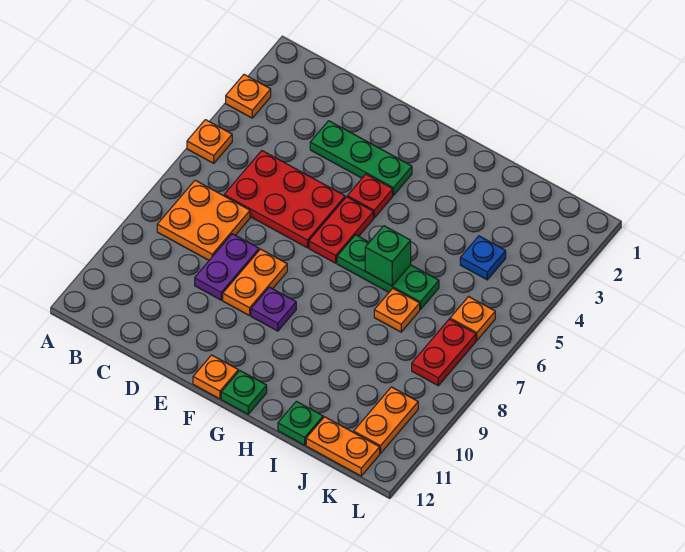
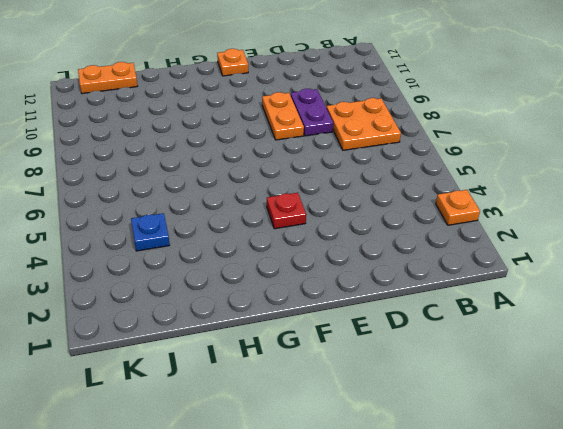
none -> orange 1x1 plate [187,120,232,163]
none -> red 2x3 plate [224,151,345,248]
none -> green 1x3 plate [310,121,412,195]

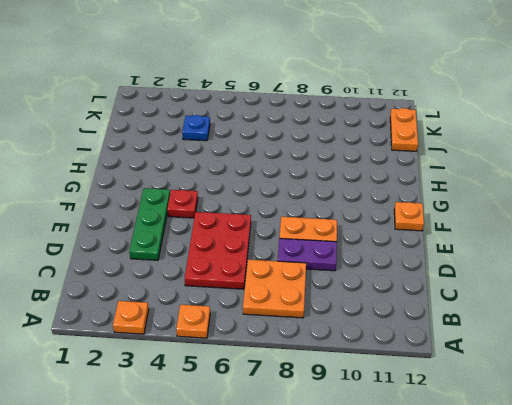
none -> red 1x2 plate [309,197,373,263]
none -> purple 1x1 plate [251,287,296,331]
none -> green 1x3 plate [337,235,439,310]

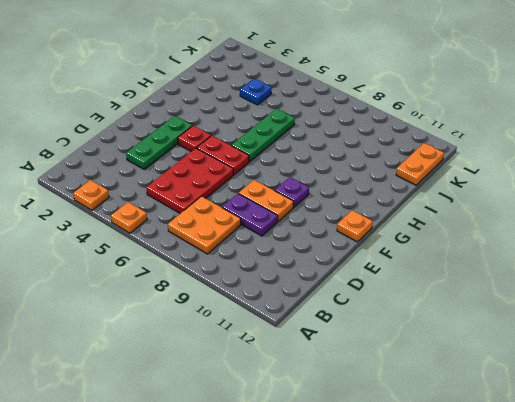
none -> green 1x1 plate [221,371,267,414]
none -> orange 1x1 plate [374,289,420,332]
none -> green 1x1 plate [278,401,323,445]

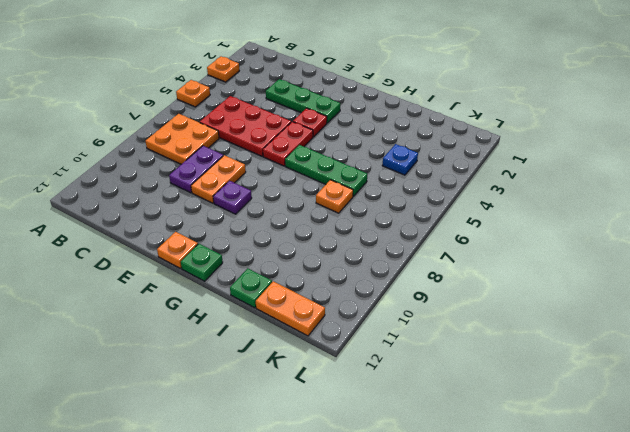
none -> orange 1x1 plate [450,297,495,340]
none -> red 1x2 plate [412,319,476,386]
none -> orange 1x2 plate [354,387,418,453]

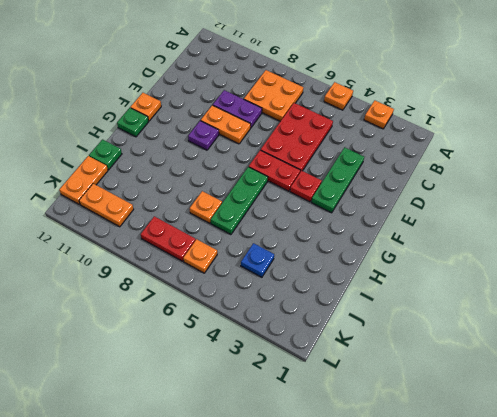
none -> green 1x1 brick [365,226,411,286]

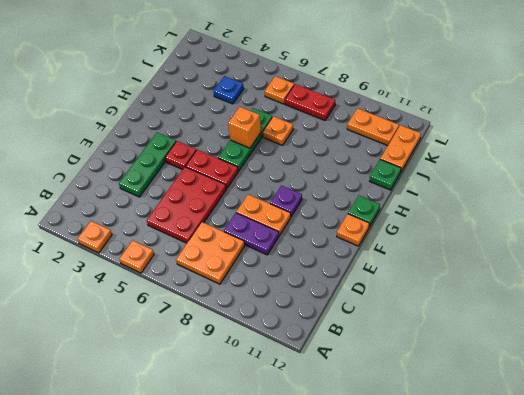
orange 1x1 brick [228,107,261,148] -> green 1x1 brick [365,226,411,286]

